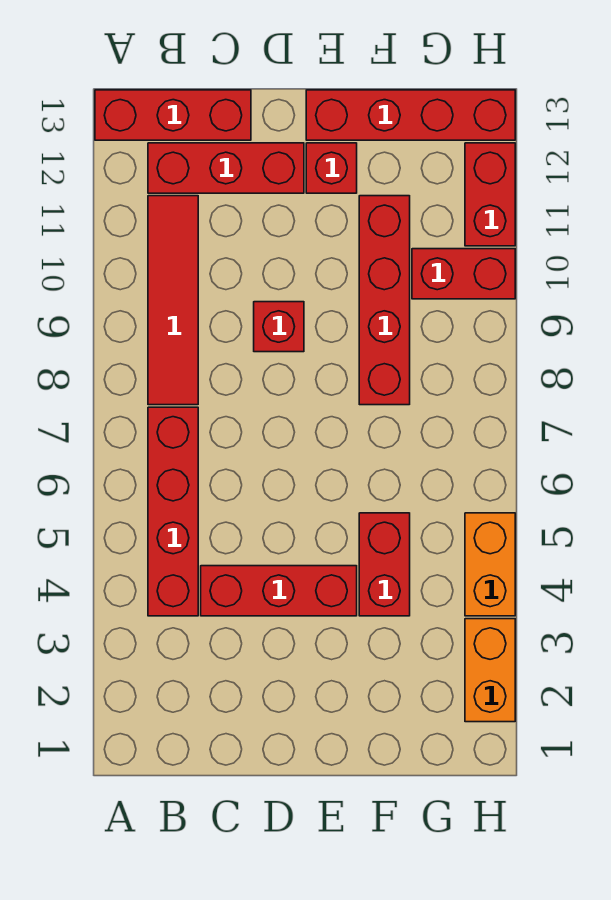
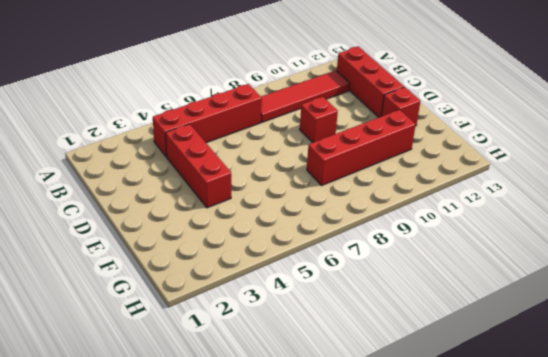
none -> red 1x3 brick [95,90,251,140]
none -> red 1x4 brick [306,90,515,140]
none -> red 1x2 brick [359,513,410,616]

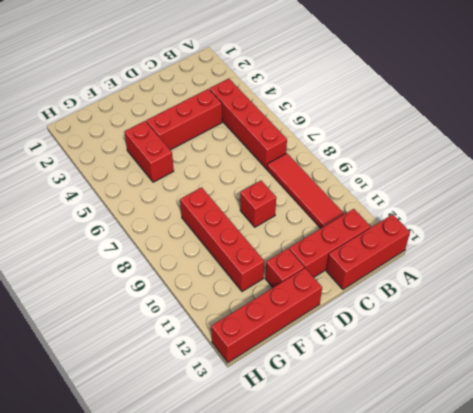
none -> red 1x2 brick [412,249,515,299]
none -> orange 1x2 brick [465,619,515,722]
none -> orange 1x2 brick [465,513,515,616]

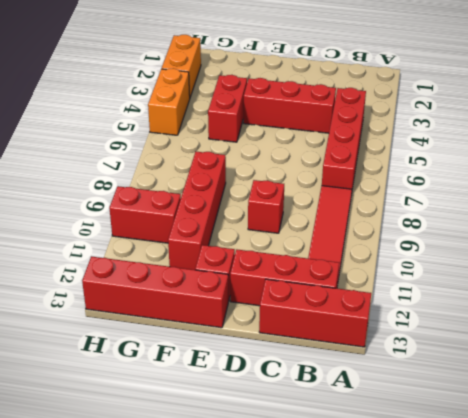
none -> red 1x2 brick [465,143,515,246]

